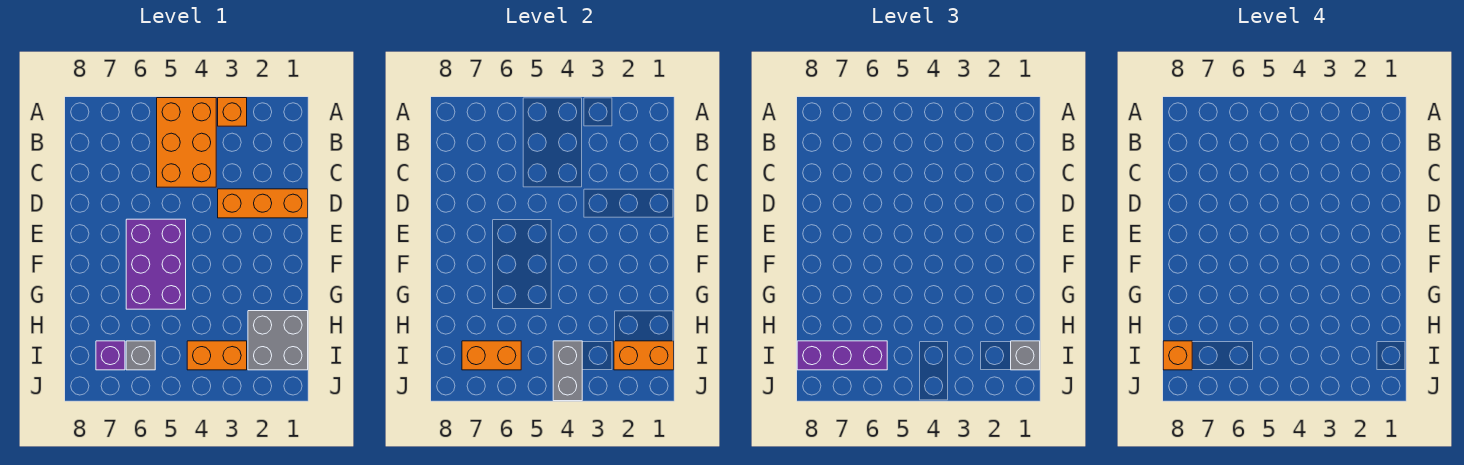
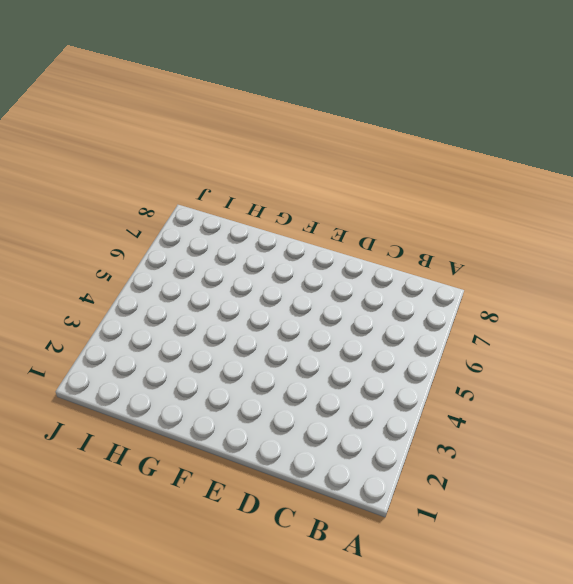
none -> orange 1x1 brick [218,98,247,126]
none -> orange 2x3 brick [157,98,216,187]
none -> orange 1x3 brick [218,189,308,218]

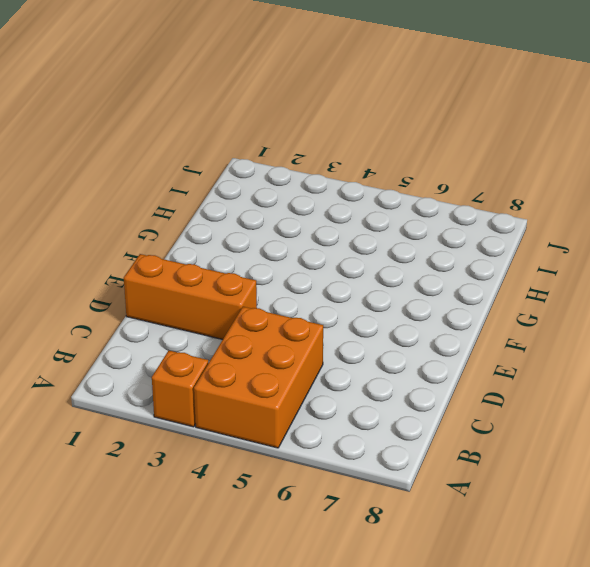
none -> purple 2x3 brick [126,219,186,309]
none -> grey 2x2 brick [248,311,308,370]
none -> orange 1x2 brick [187,341,247,370]

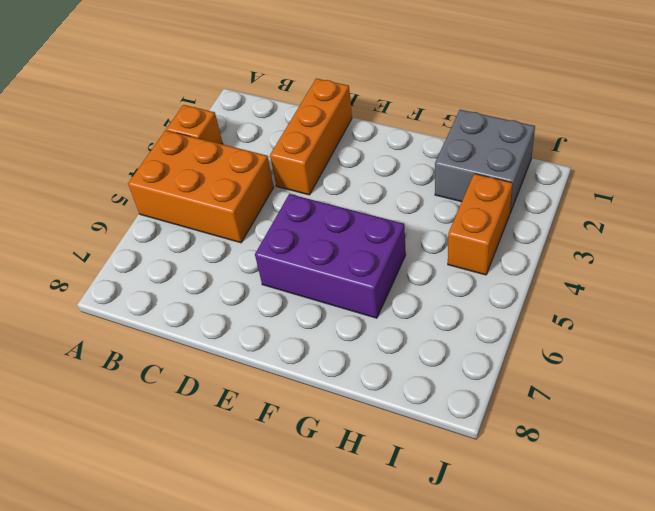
none -> grey 1x1 brick [126,341,155,370]
none -> purple 1x1 brick [96,341,125,370]
none -> orange 1x2 brick [614,341,674,370]

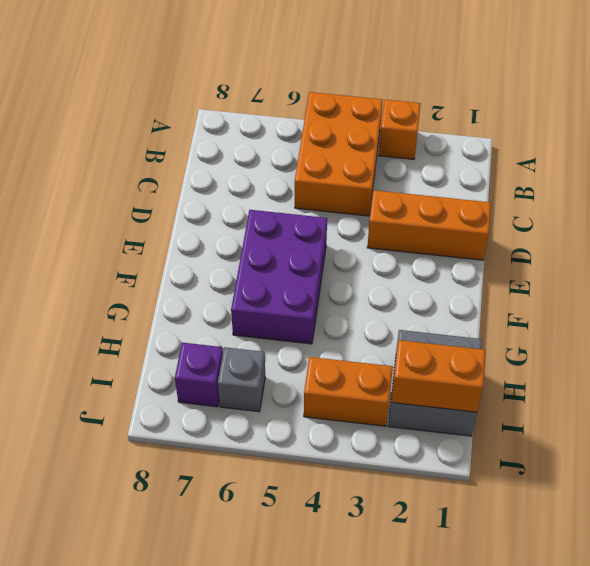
none -> grey 1x2 brick [553,341,582,401]
none -> orange 1x2 brick [462,341,521,370]
none -> grey 1x1 brick [1011,341,1040,370]

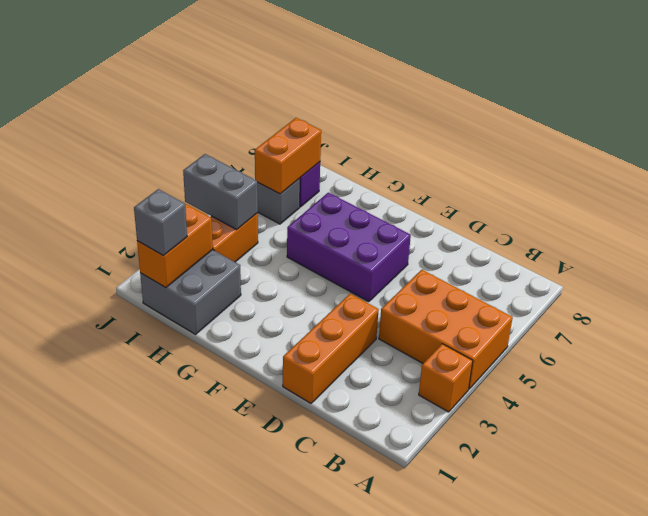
none -> purple 1x3 brick [797,341,887,370]
none -> orange 1x1 brick [1163,341,1192,370]

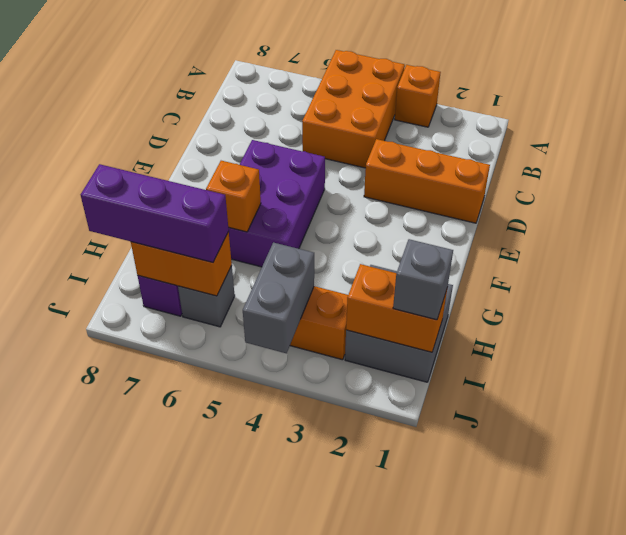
orange 1x1 brick [206,161,261,232] -> orange 1x1 brick moved to [1163,341,1192,370]

